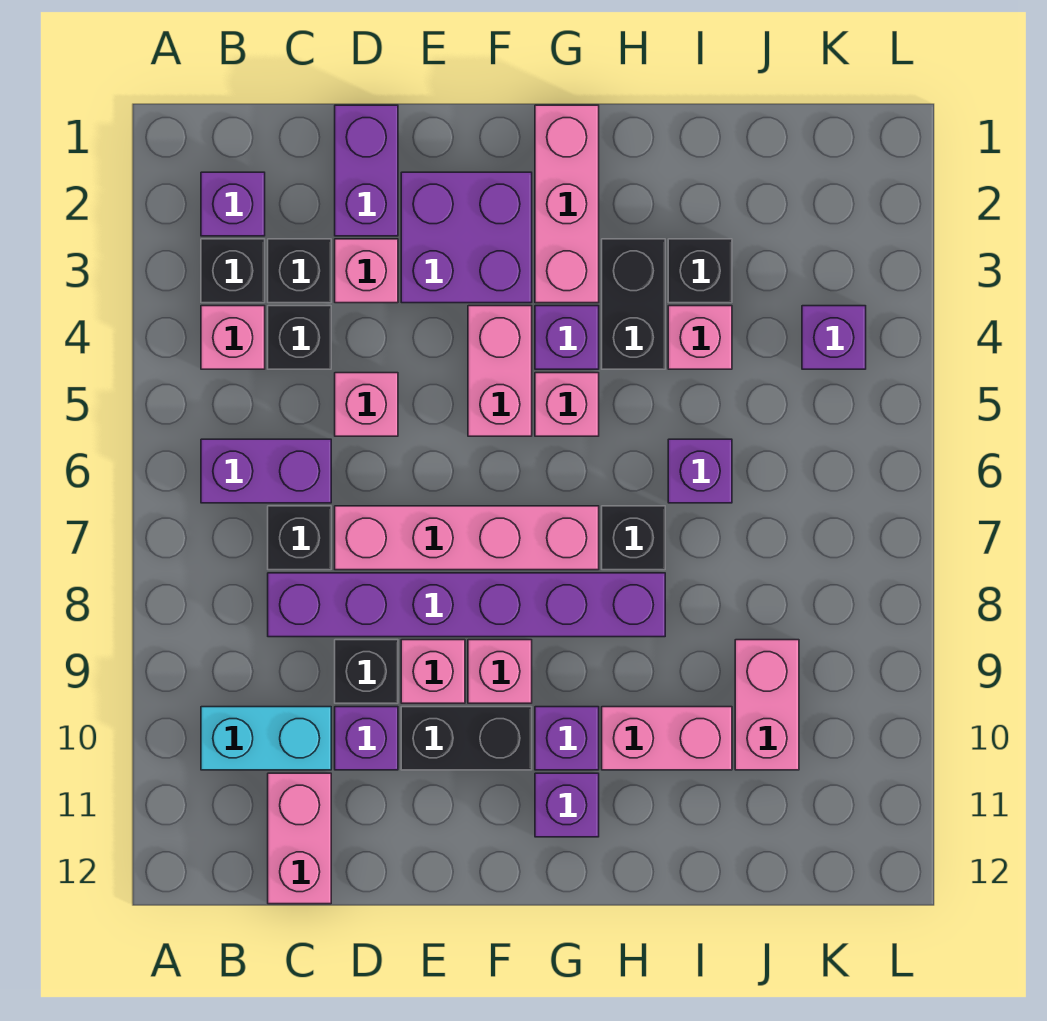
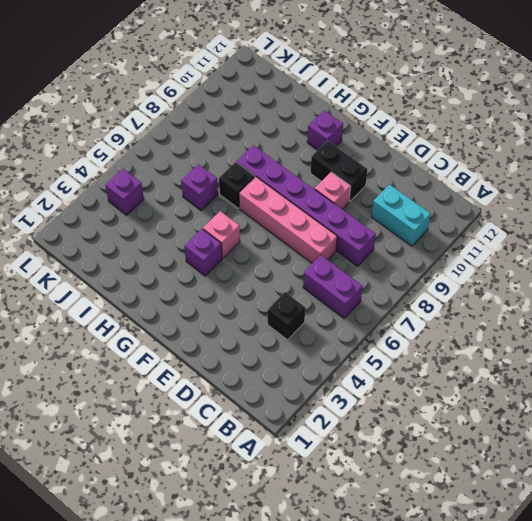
none -> purple 1x1 brick [201,172,265,236]
none -> black 1x1 brick [201,239,265,303]
none -> pink 1x1 brick [201,306,265,369]
none -> black 1x1 brick [268,239,331,303]

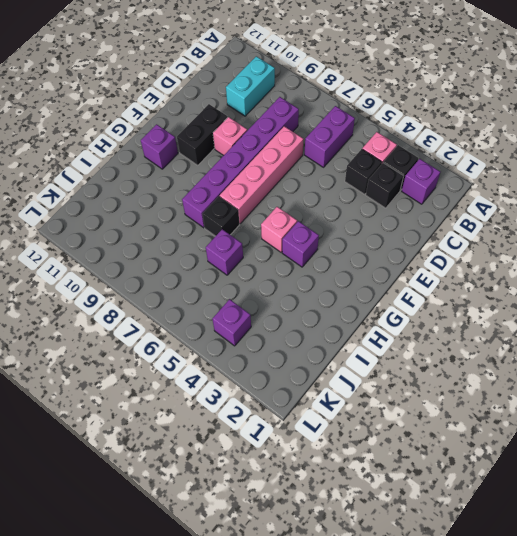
none -> black 1x1 brick [268,506,331,570]
none -> pink 1x2 brick [268,773,331,904]
none -> purple 1x2 brick [335,105,398,236]
none -> pink 1x1 brick [335,239,398,303]

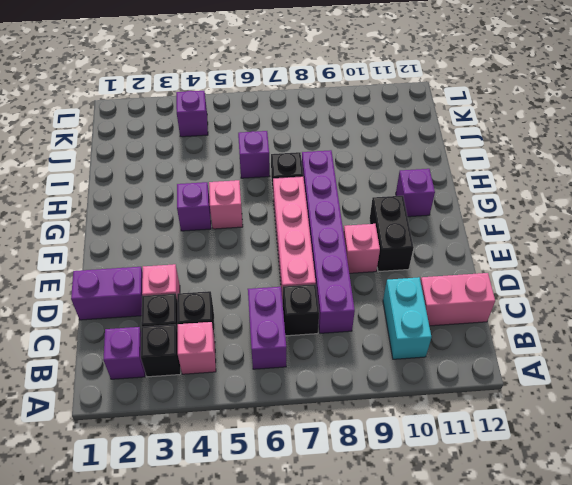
none -> pink 1x1 brick [335,373,398,436]
none -> black 1x1 brick [335,640,398,703]
none -> purple 1x1 brick [335,707,398,770]
none -> purple 2x2 brick [401,172,532,303]

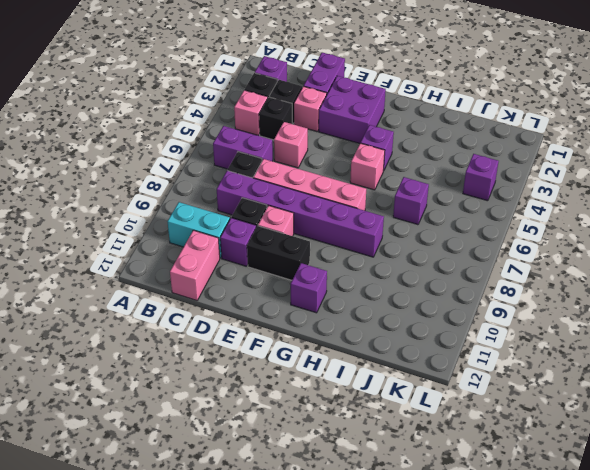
none -> pink 1x2 brick [468,306,532,436]
none -> pink 1x1 brick [468,640,532,703]
none -> pink 1x3 brick [535,105,599,303]
none -> purple 1x1 brick [535,707,599,770]

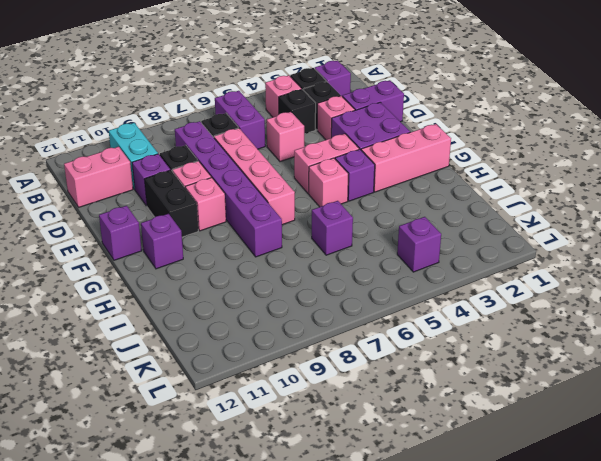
purple 1x1 brick [99,206,142,260] -> purple 1x1 brick moved to [535,707,599,770]
none -> black 1x2 brick [602,239,665,369]
none -> black 1x1 brick [602,506,665,570]
none -> pink 1x2 brick [602,707,732,770]
none -> black 1x1 brick [668,239,732,303]

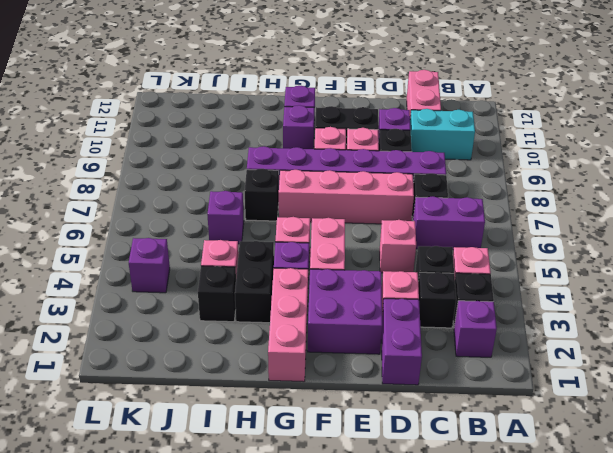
none -> pink 1x2 brick [602,707,732,770]
none -> pink 1x2 brick [735,640,799,770]

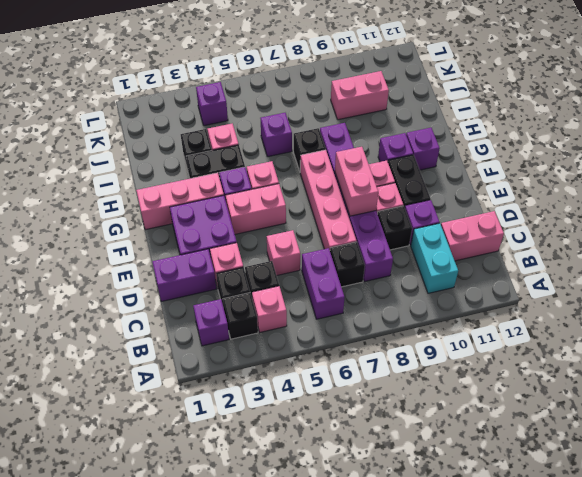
pink 1x2 brick [335,147,378,216] -> pink 1x2 brick moved to [602,707,732,770]

